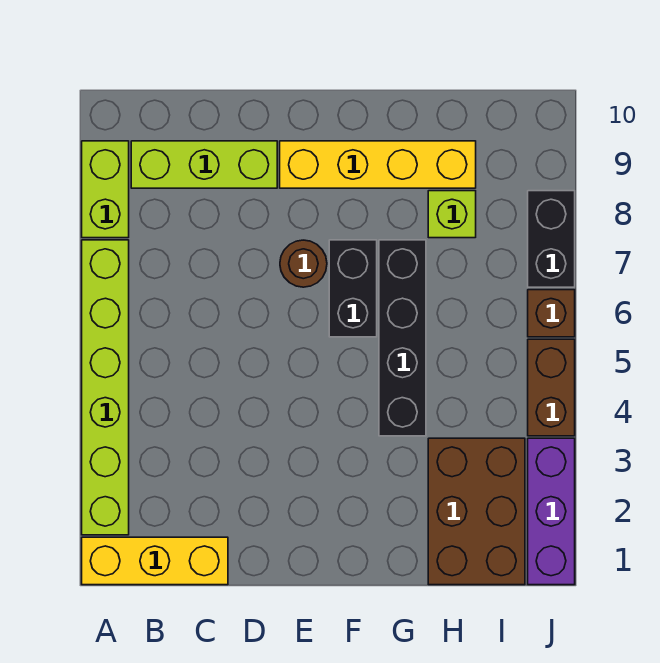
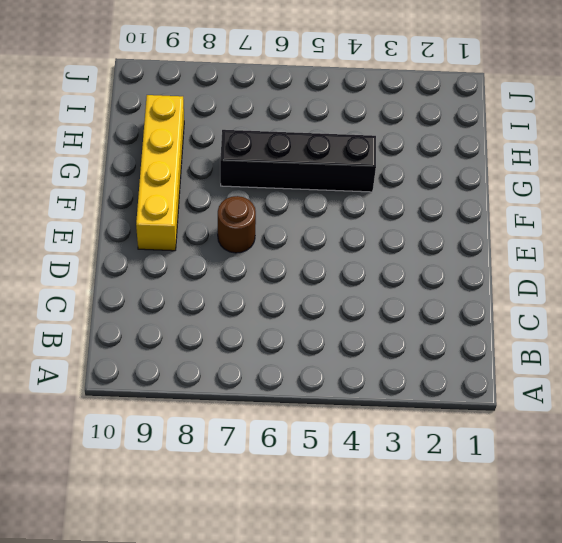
none -> yellow 1x3 brick [82,537,228,585]
none -> lime 1x6 brick [82,240,129,535]
none -> lime 1x2 brick [82,141,129,238]

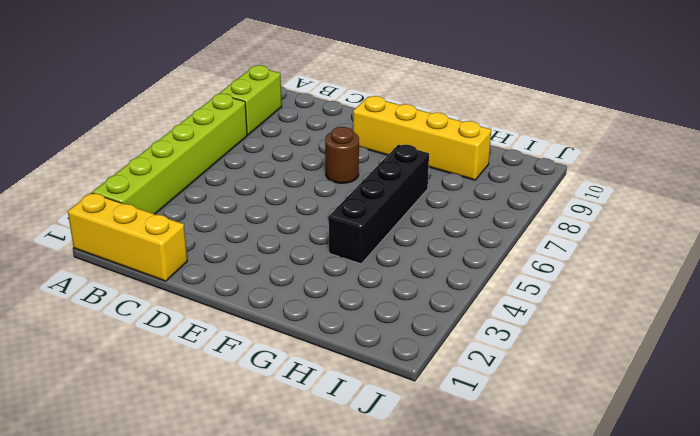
none -> lime 1x3 brick [131,141,277,188]
none -> black 1x2 brick [329,240,377,337]
none -> brown 2x3 brick [428,438,525,585]

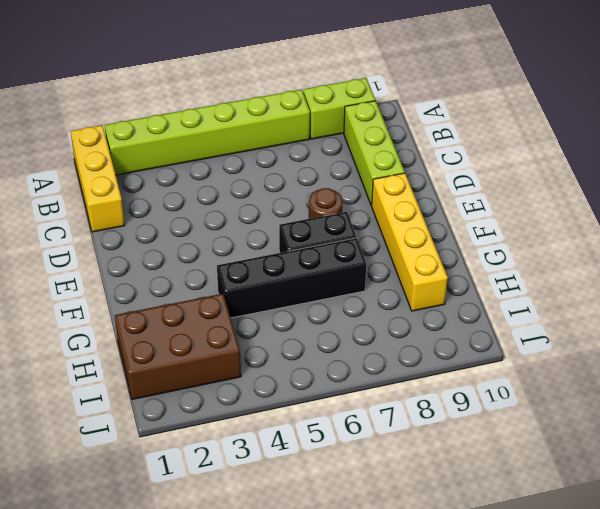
none -> lime 1x1 brick [428,191,476,238]
none -> purple 1x3 brick [528,438,575,585]
none -> brown 1x2 brick [528,339,575,436]

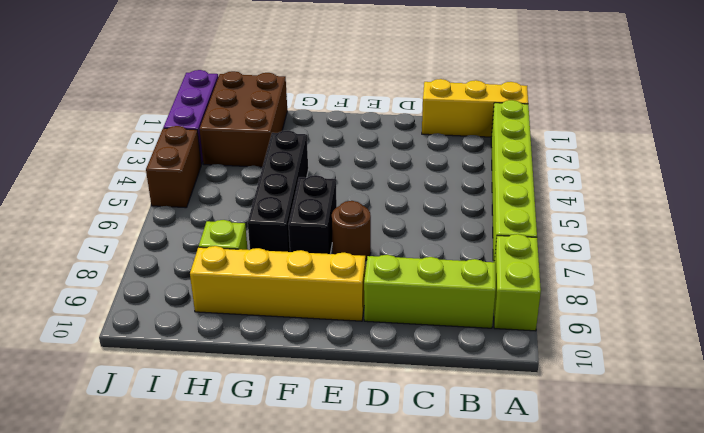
none -> brown 1x1 brick [528,290,575,337]
none -> black 1x2 brick [528,191,575,287]

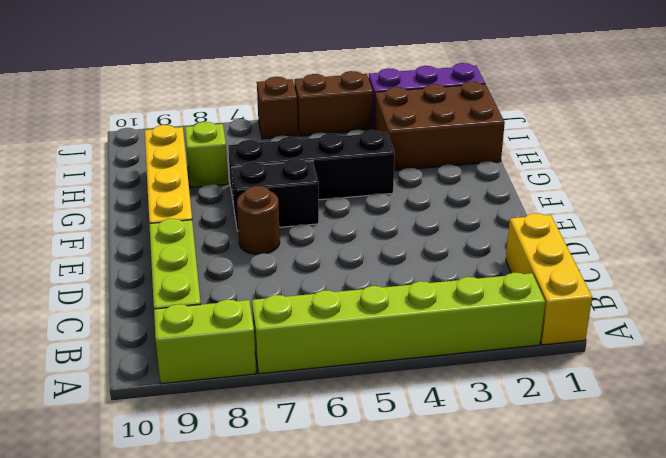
none -> black 1x2 brick [528,191,575,287]

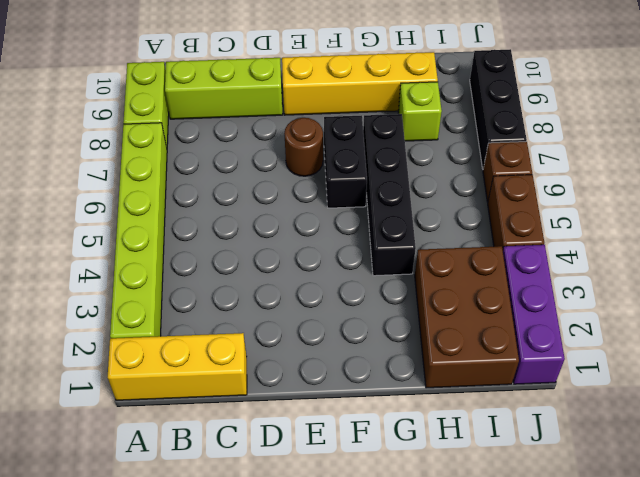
black 1x3 brick [470,49,527,169] -> black 1x2 brick [528,191,575,287]

